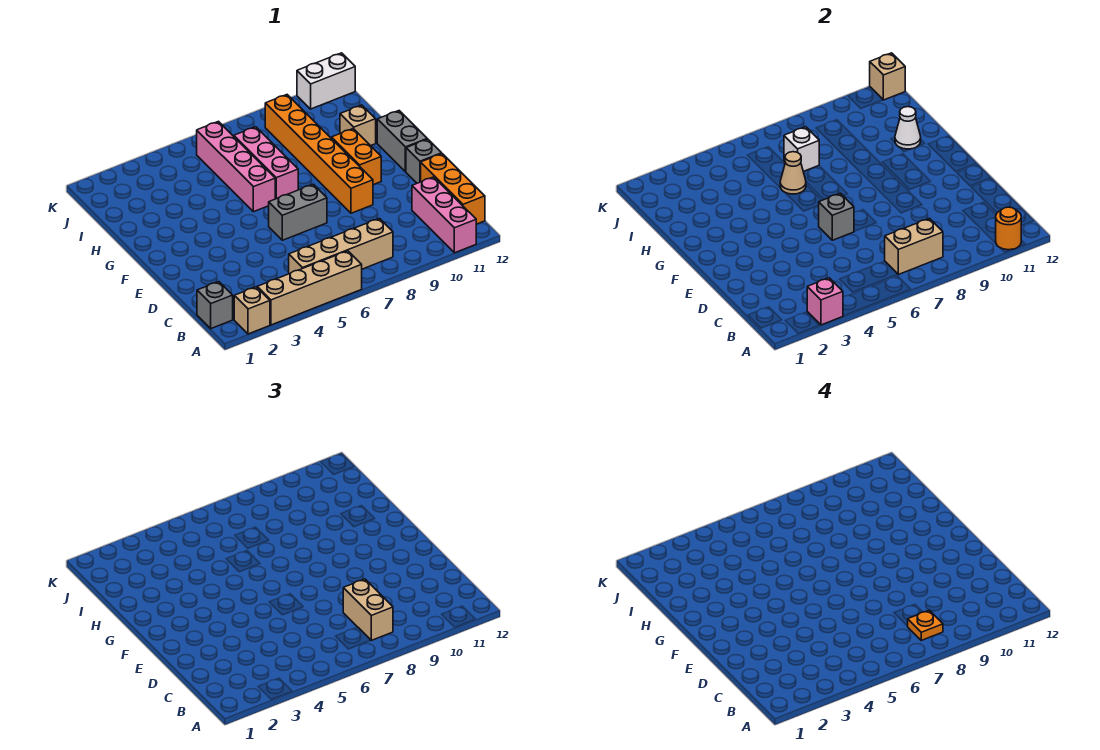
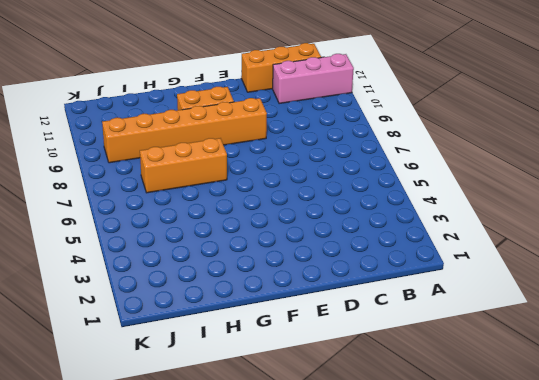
orange 1x3 brick [140,138,227,193] -> pink 1x3 brick [234,127,298,199]
none -> tan 1x1 brick [234,287,270,334]
none -> tan 1x4 brick [257,251,362,325]
none -> grey 1x1 brick [197,282,233,328]

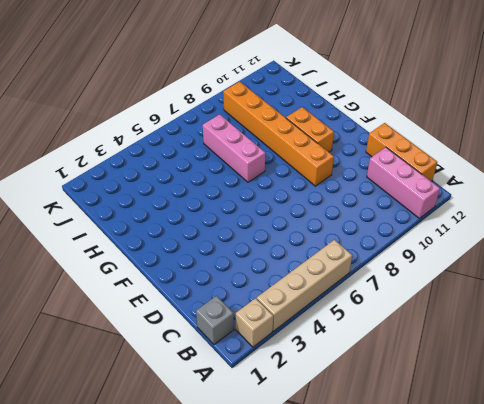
none -> tan 1x4 brick [289,218,393,274]
none -> grey 1x2 brick [269,184,327,240]
none -> grey 1x1 brick [406,139,442,183]

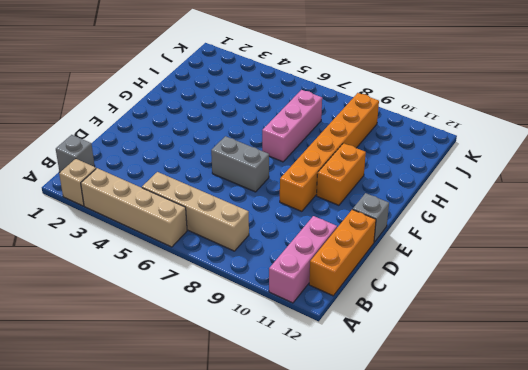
none -> grey 1x2 brick [377,111,427,172]
none -> pink 1x4 brick [197,121,275,212]
none -> tan 1x1 brick [340,105,376,146]

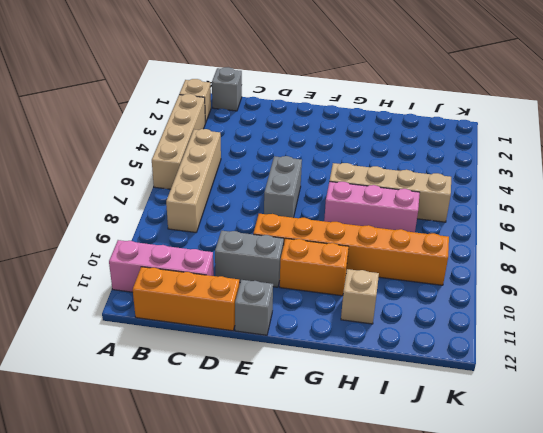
grey 1x2 brick [215,231,284,287] -> grey 1x2 brick moved to [377,111,427,172]
tan 1x4 brick [329,163,451,222] -> pink 1x4 brick [197,121,275,212]
none -> white 1x2 brick [297,53,355,109]
none -> pink 1x1 brick [807,278,843,325]
none -> orange 1x1 round brick [996,207,1021,250]

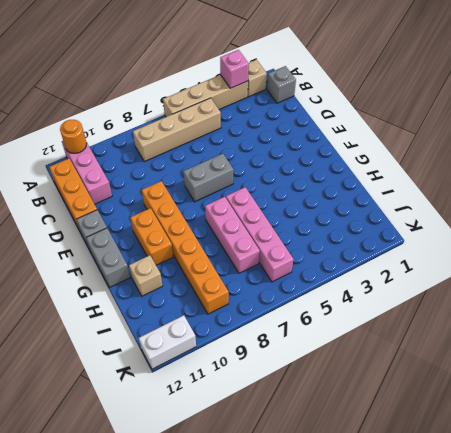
none -> tan 1x2 brick [885,218,943,274]
none -> grey 1x1 brick [818,193,854,240]
none -> tan 1x1 cone [780,152,806,194]

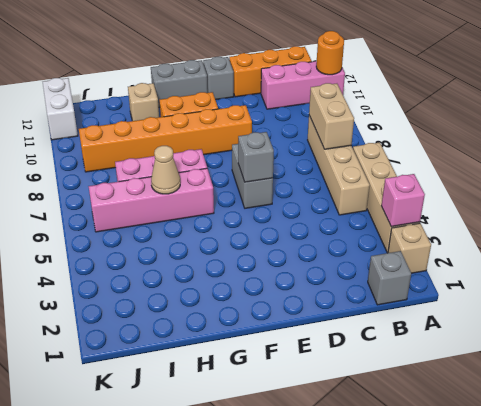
none -> white 1x1 cone [895,107,921,149]
none -> white 1x1 brick [784,127,819,172]
none -> tan 1x1 brick [870,53,905,100]

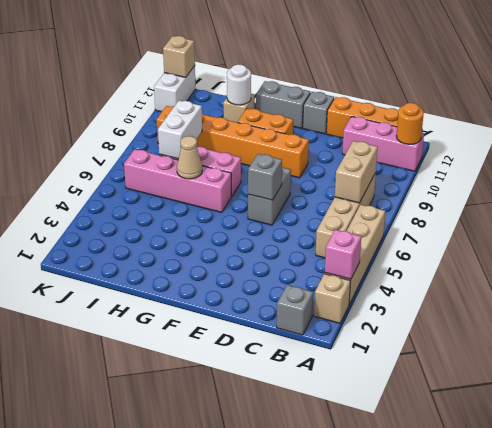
white 1x1 round brick [227,64,251,105] -> white 1x1 cone [895,107,921,149]
white 1x2 brick [158,101,202,159] -> white 1x1 brick [784,127,819,172]
none -> tan 1x2 brick [343,579,393,640]
none -> orange 1x1 plate [908,610,943,640]

